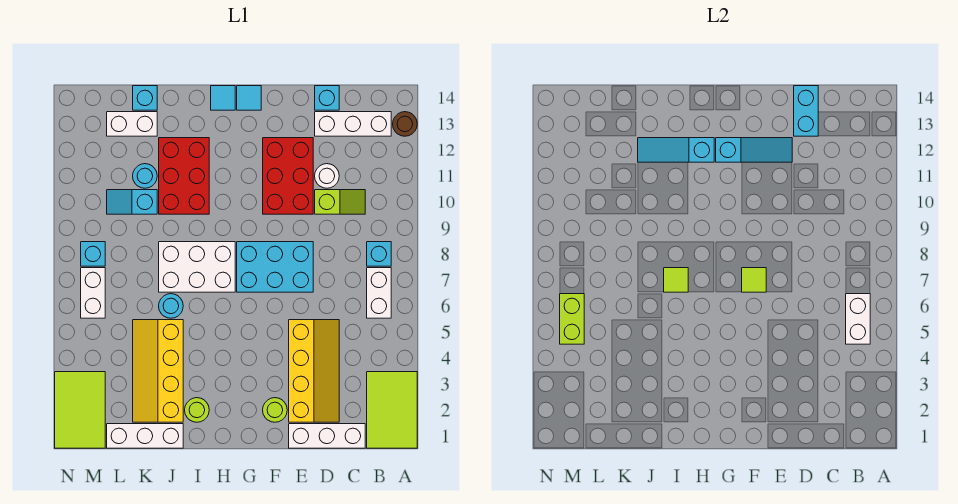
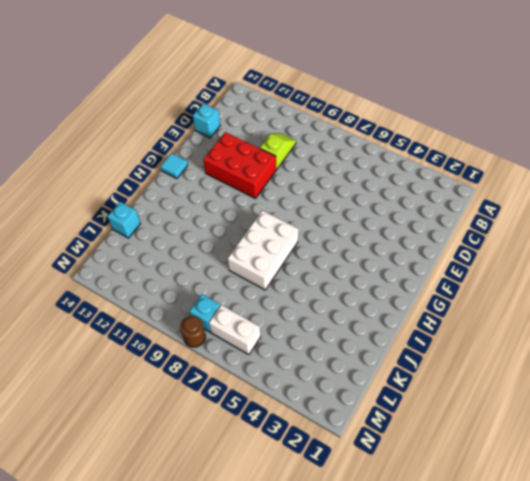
brown 1x1 round brick [180,316,205,347] -> brown 1x1 round brick moved to [393,112,417,136]
none -> lime 2x3 tile [367,372,417,448]
none -> white 1x2 brick [367,268,391,318]
none -> cyan 1x1 brick [367,242,391,266]
none -> white 1x3 brick [315,112,391,136]

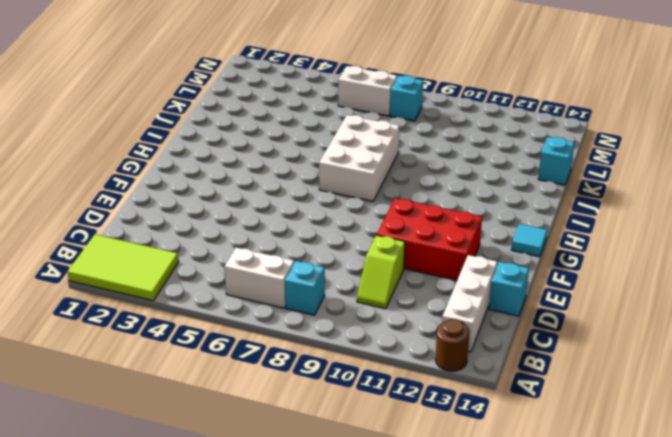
none -> white 1x3 brick [289,424,365,448]
none -> yellow 2x4 slope [289,320,339,422]
none -> white 1x1 round brick [315,164,339,188]
none -> cyan 2x3 brick [237,242,313,292]

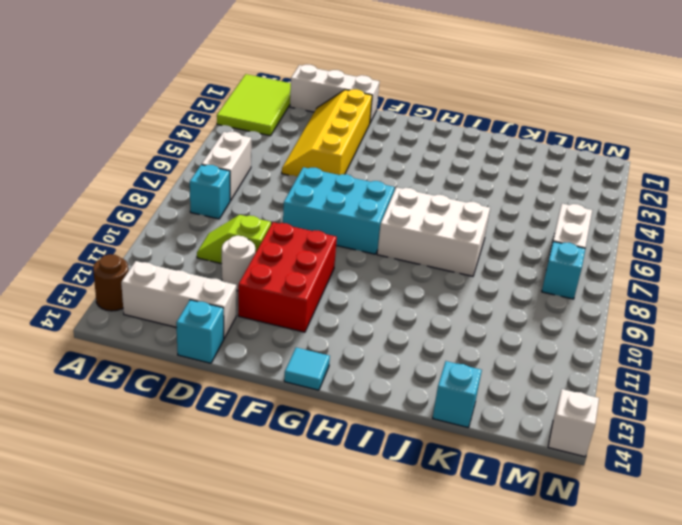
white 1x1 brick [548,389,599,457] -> none
none -> lime 1x1 round brick [263,398,287,422]
none -> cyan 1x1 tile [211,86,235,110]
none -> lime 1x1 round brick [185,398,209,422]
none -> red 2x3 brick [159,138,209,214]

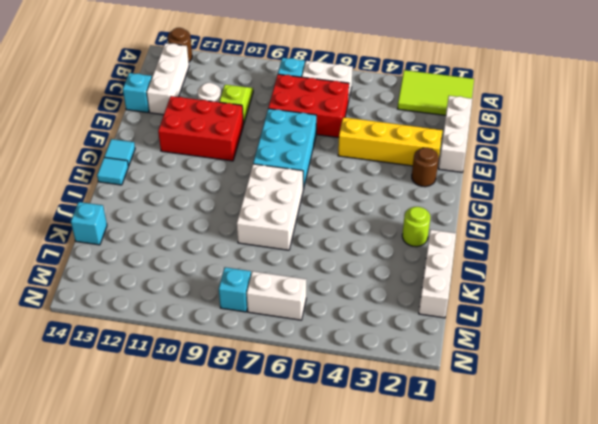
red 2x3 brick [268,74,349,137] -> red 2x3 brick moved to [159,138,209,214]
brown 1x1 round brick [412,148,439,187] -> lime 1x1 round brick [263,398,287,422]
none -> yellow 2x4 slope [133,320,183,422]
none -> cyan 1x1 round brick [159,294,183,318]
none -> cyan 1x2 slope [107,190,157,214]
none -> cyan 1x1 round brick [133,164,157,188]

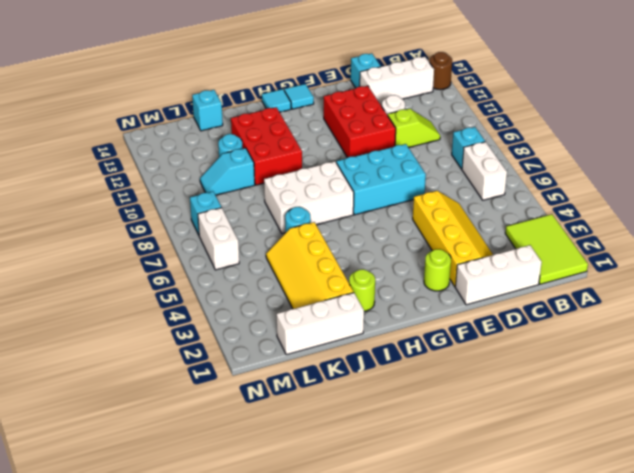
none -> white 1x2 brick [107,112,157,136]
none -> lime 2x3 tile [55,372,105,448]
none -> white 1x2 brick [846,294,870,344]
none -> cyan 1x2 brick [794,86,818,136]

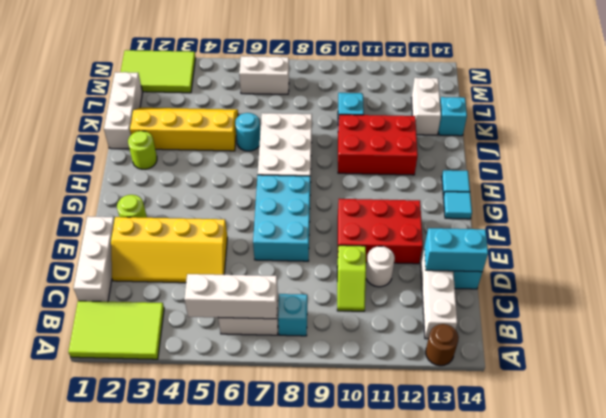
white 1x3 brick [184,274,278,319] -> white 1x2 brick [846,294,870,344]
none -> cyan 1x1 round brick [133,164,157,188]
none -> cyan 1x1 brick [81,242,105,266]
none -> cyan 1x3 slope [716,138,792,162]
none -> lime 1x1 tile [742,268,766,292]

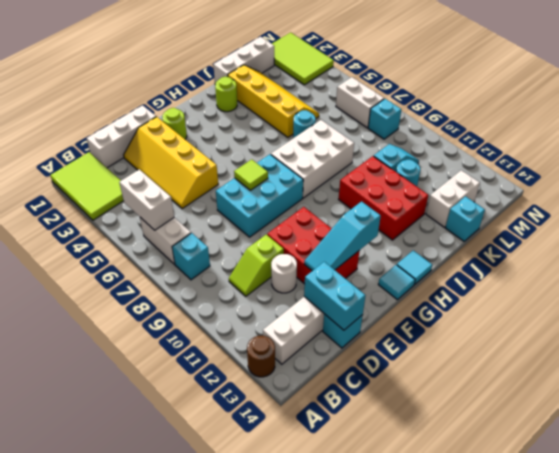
none -> cyan 1x3 slope [638,138,714,162]
none -> lime 1x1 tile [664,268,688,292]
none -> lime 1x2 brick [560,294,584,344]

